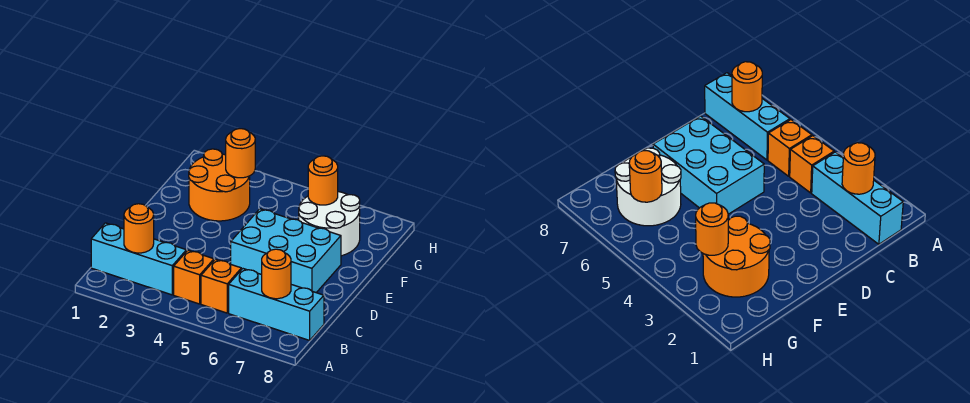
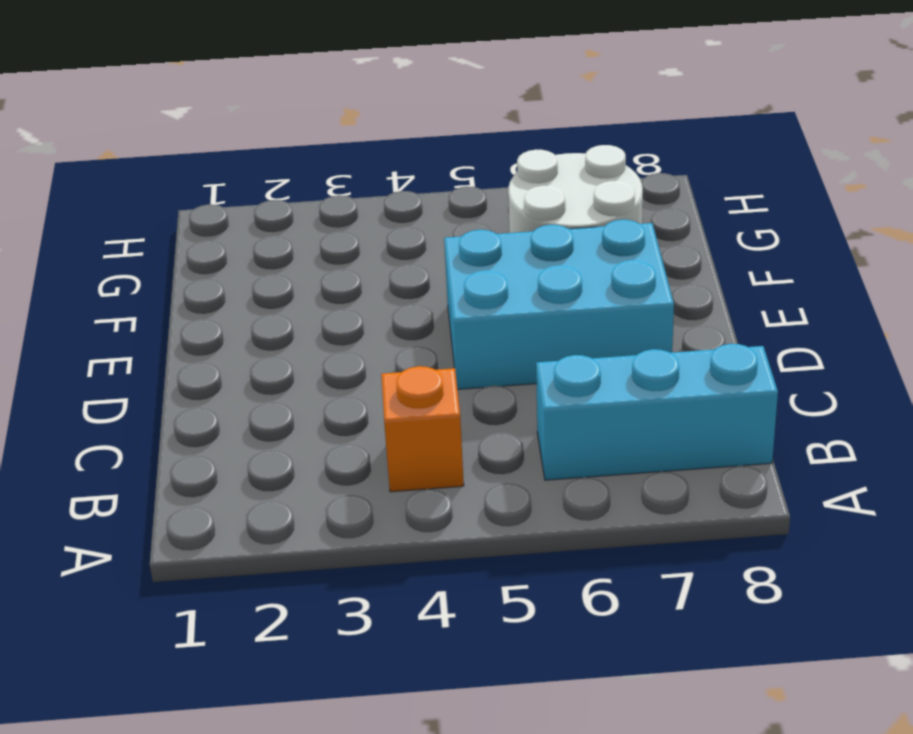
none -> cyan 1x3 brick [91,223,186,295]
none -> orange 1x1 brick [201,259,241,313]

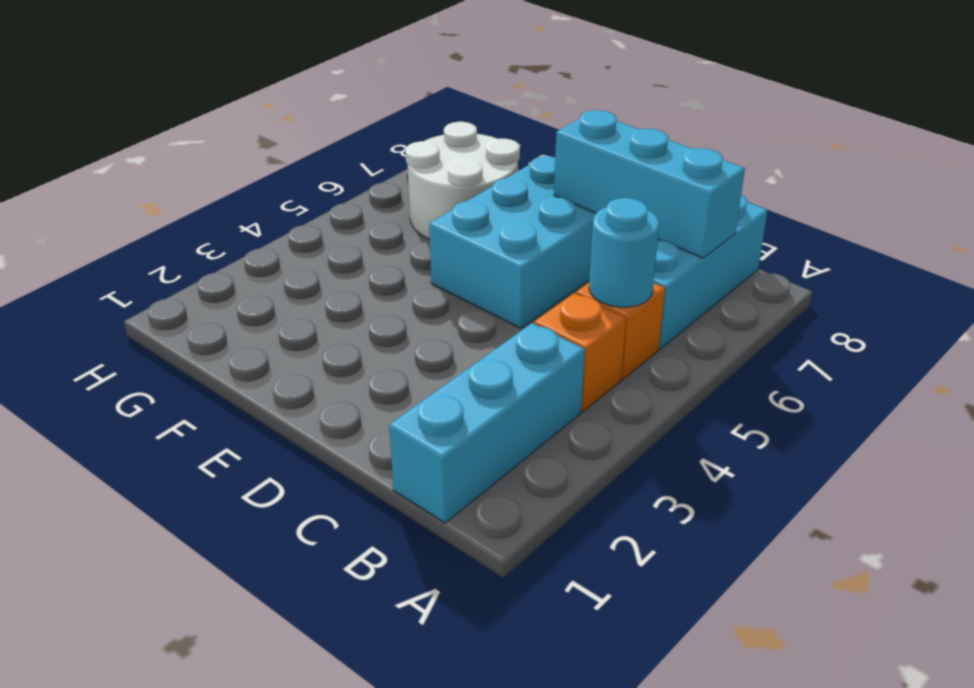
cyan 1x1 round brick [589,198,659,307] -> none
cyan 1x3 brick [554,110,745,258] -> orange 1x1 round brick [262,249,291,299]
none -> orange 2x2 round brick [189,149,250,221]
none -> orange 1x1 round brick [124,204,154,253]

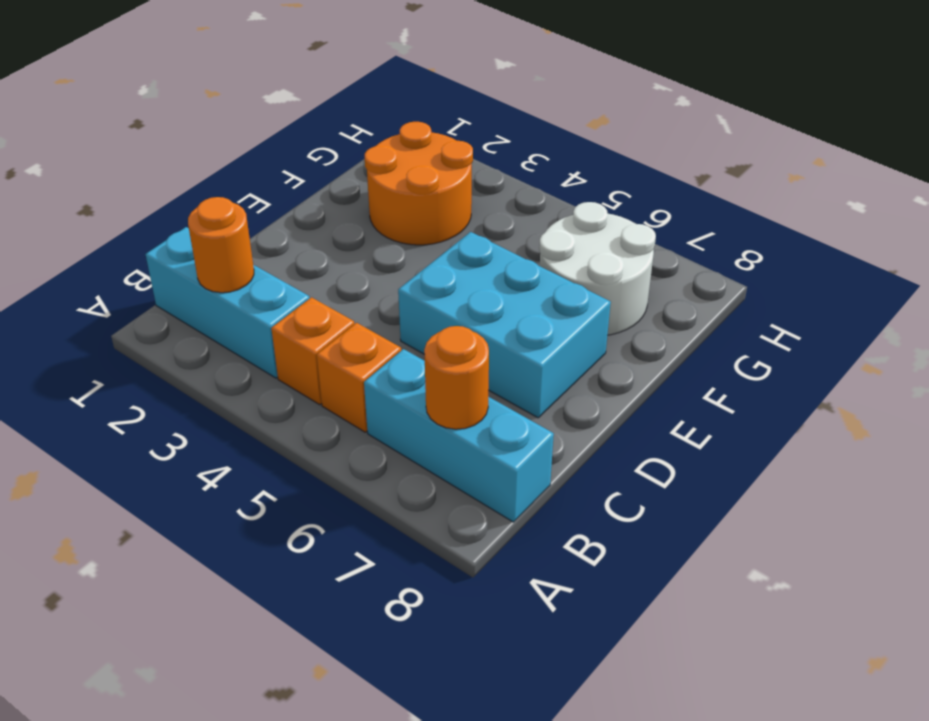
none -> orange 1x1 round brick [226,129,255,178]
none -> orange 1x1 round brick [308,156,338,205]

